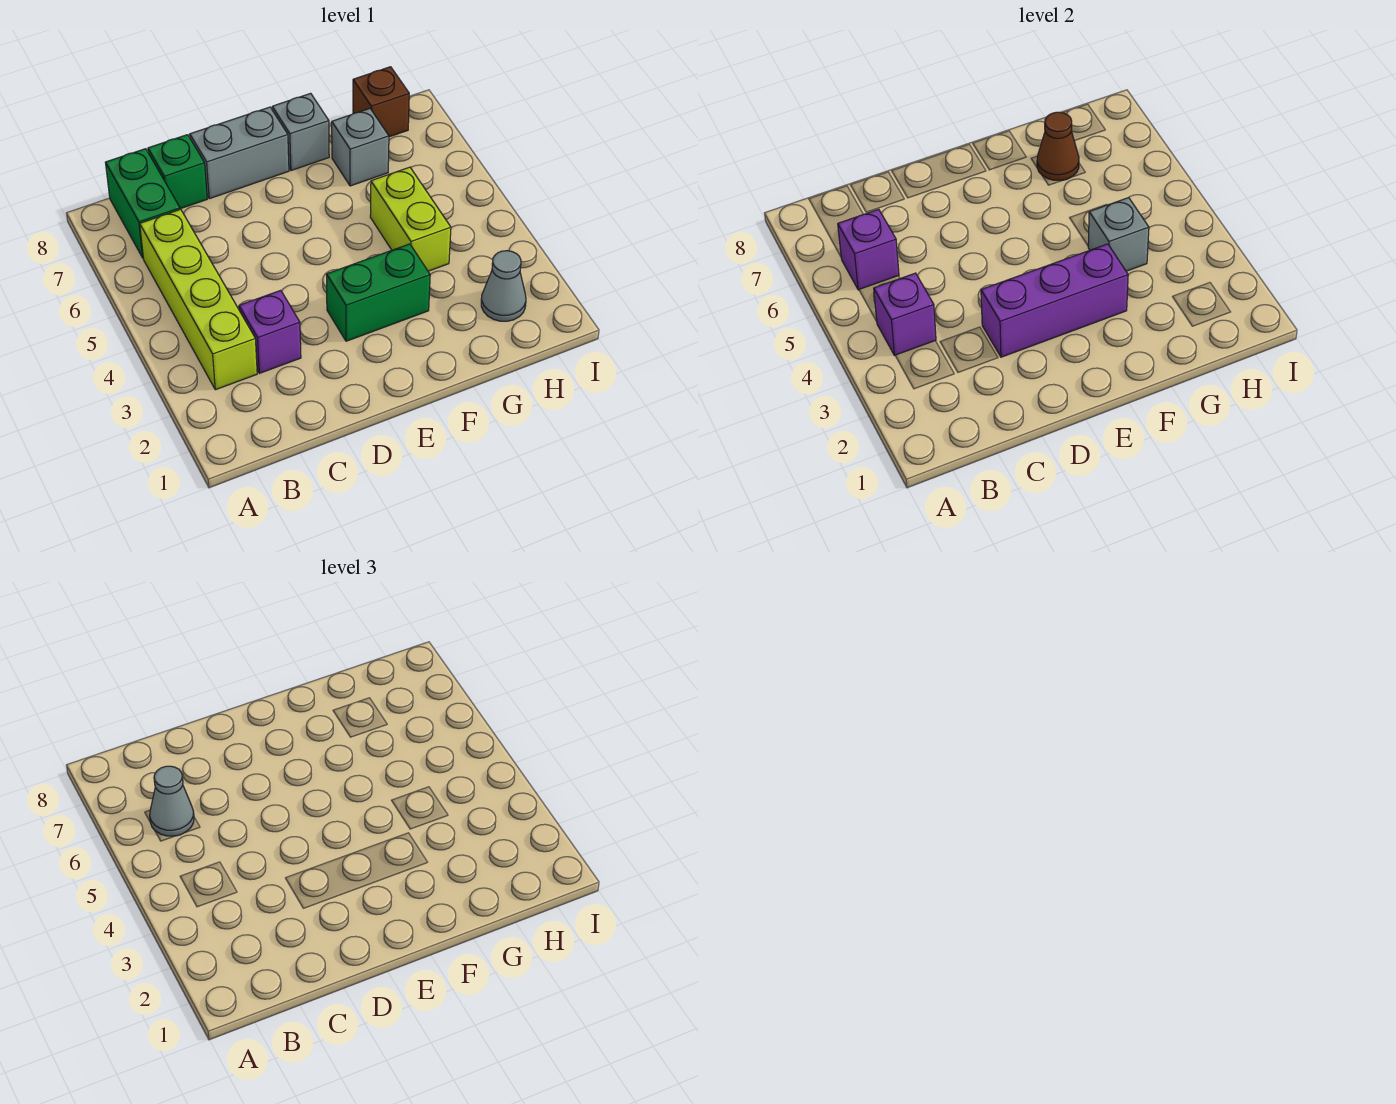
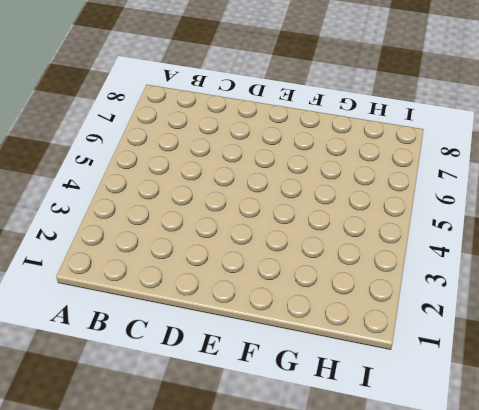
none -> lime 1x4 brick [140,209,257,390]
none -> green 1x2 brick [105,149,180,258]
none -> purple 1x1 brick [239,290,301,373]

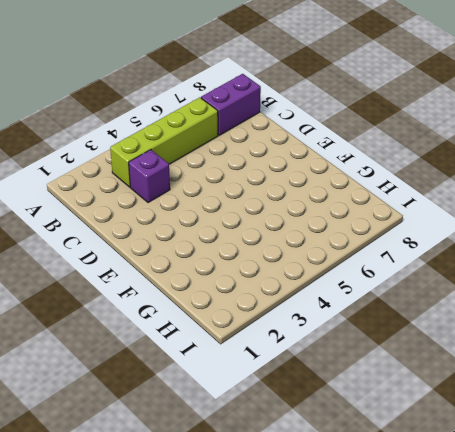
purple 1x2 brick [201,74,261,135] -> green 1x2 brick [105,149,180,258]
none -> green 1x1 brick [148,135,207,209]
none -> grey 1x2 brick [190,107,289,199]
none -> green 1x2 brick [326,244,430,341]

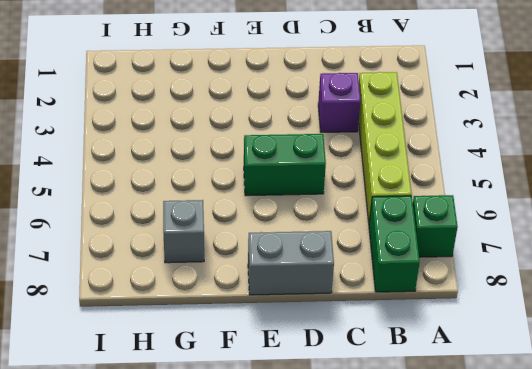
green 1x1 brick [413,195,458,257] -> green 1x1 brick moved to [148,135,207,209]
green 1x2 brick [244,134,326,196] -> green 1x2 brick moved to [326,244,430,341]
none -> grey 1x1 brick [272,93,329,171]
none -> lime 1x2 brick [370,167,451,271]
none -> grey 1x1 cone [481,251,526,321]

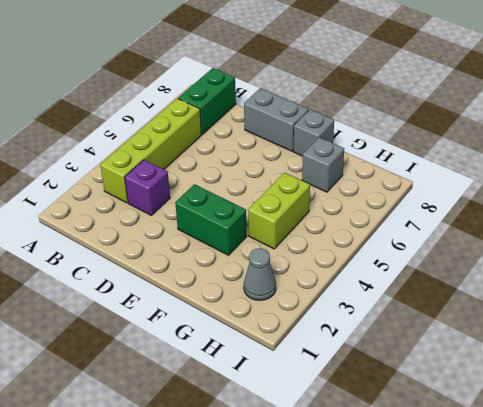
none -> green 1x1 brick [148,135,207,209]
none -> brown 1x1 brick [353,67,409,137]
none -> purple 1x1 brick [874,273,936,356]

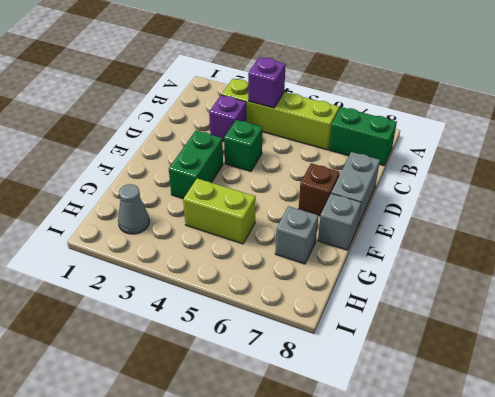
green 1x1 brick [224,120,262,171] -> green 1x1 brick moved to [148,135,207,209]
brown 1x1 brick [299,163,340,216] -> brown 1x1 brick moved to [353,67,409,137]
none -> purple 1x1 brick [838,209,899,290]
none -> purple 1x3 brick [981,244,1128,357]
none -> grey 1x1 brick [1088,198,1149,271]

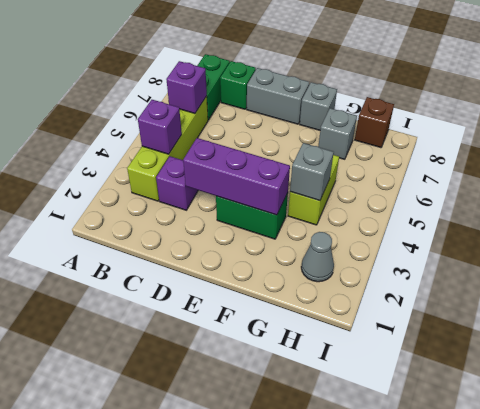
none -> brown 1x1 cone [1037,112,1079,181]
none -> grey 1x1 cone [150,766,194,836]

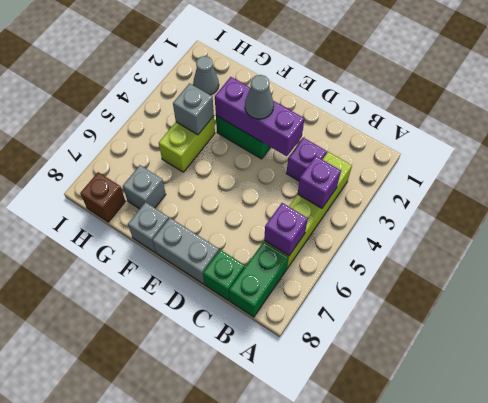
grey 1x1 cone [245,75,274,119] -> grey 1x1 cone moved to [150,766,194,836]
none -> brown 1x1 cone [1037,112,1079,181]

